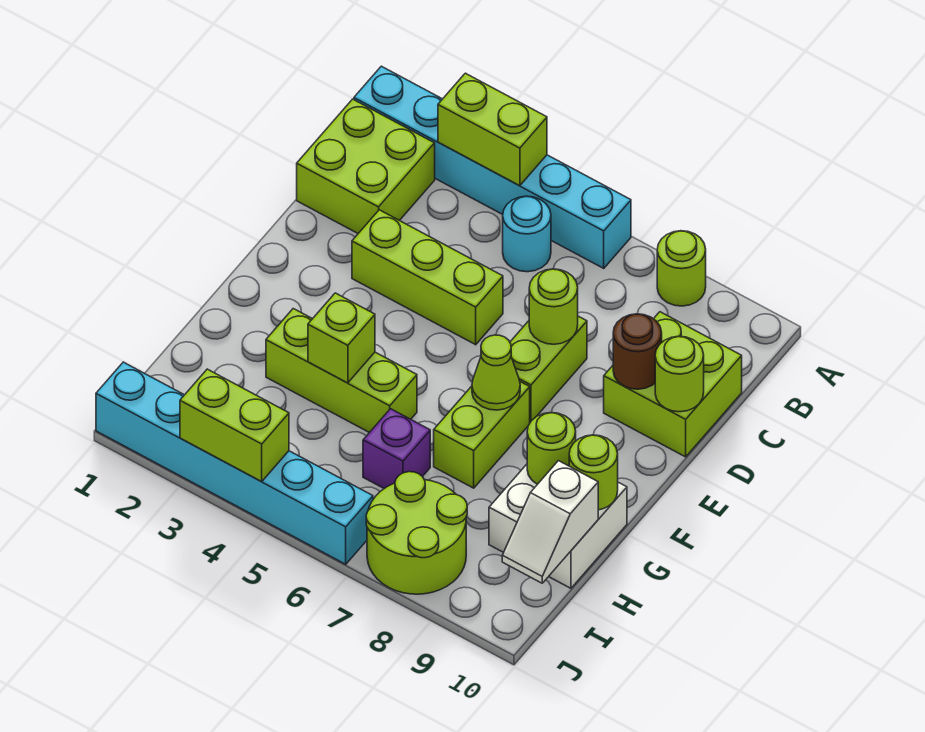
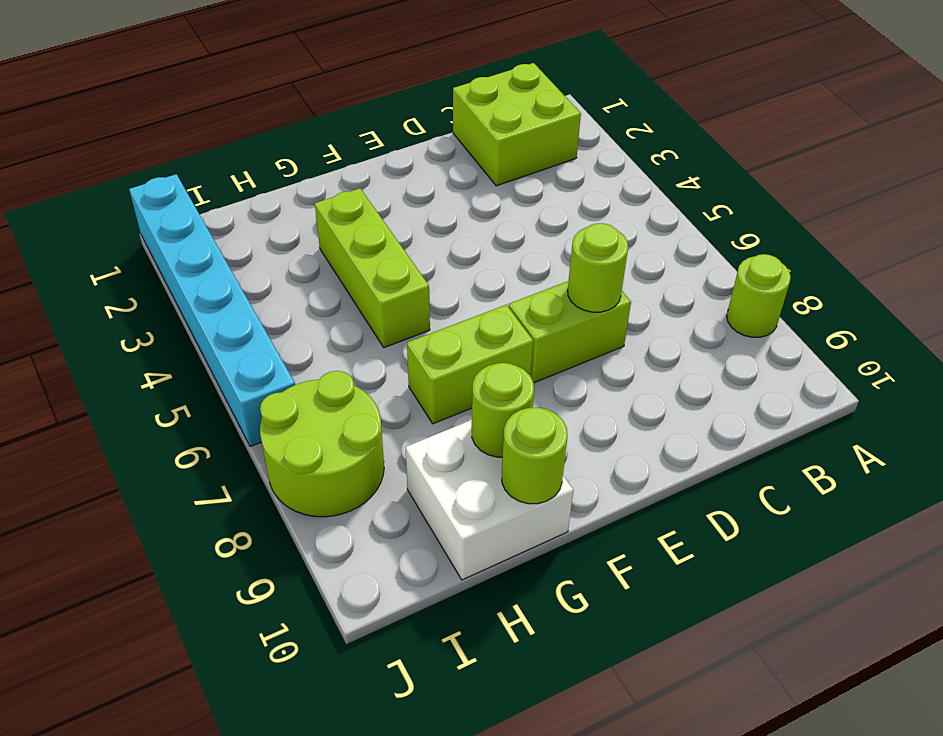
none -> cyan 1x6 brick [354,66,631,268]
none -> cyan 1x1 round brick [503,196,551,272]
none -> lime 2x2 brick [604,312,742,457]

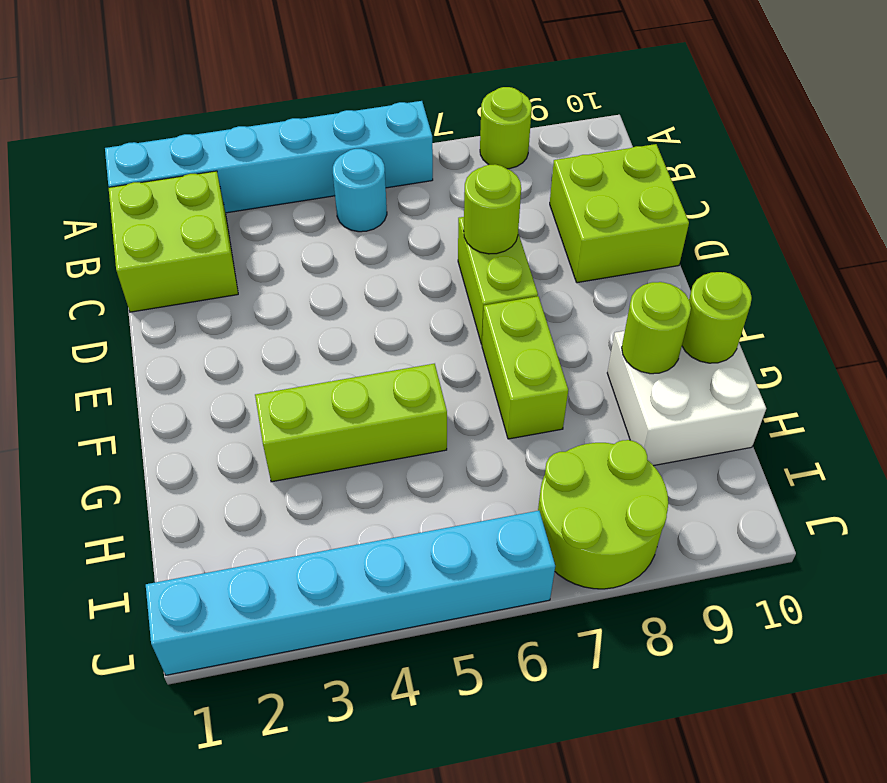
none -> lime 1x3 brick [352,210,503,345]
none -> purple 1x1 brick [363,409,430,489]
none -> lime 1x2 brick [438,73,547,186]

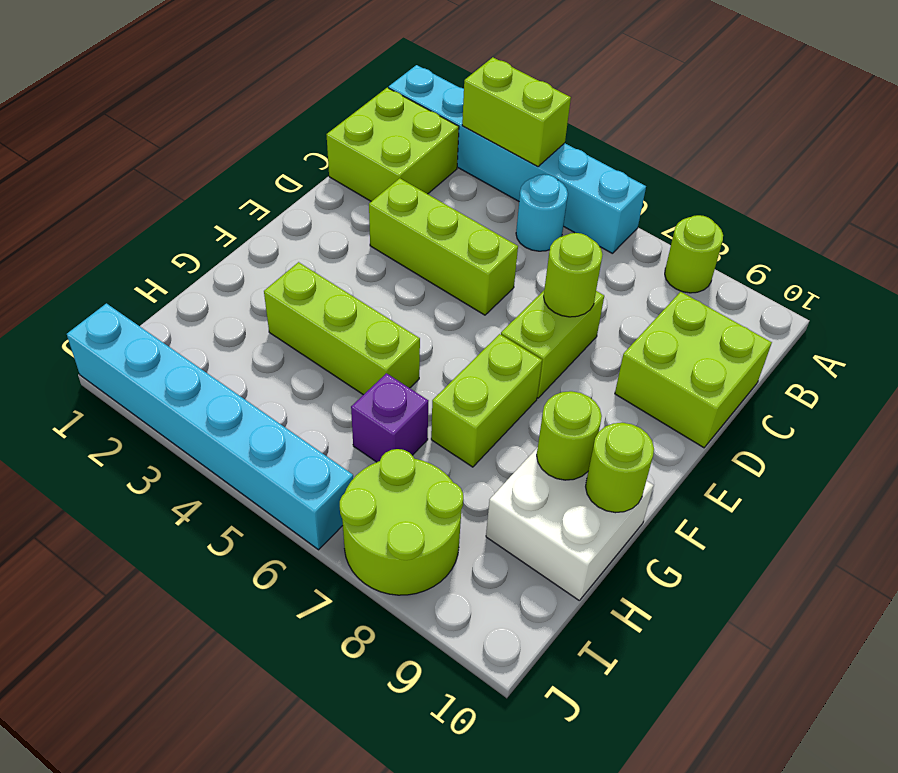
none -> brown 1x1 round brick [613,314,662,389]
none -> lime 1x1 round brick [655,336,704,412]
none -> lime 1x1 cone [472,335,520,410]

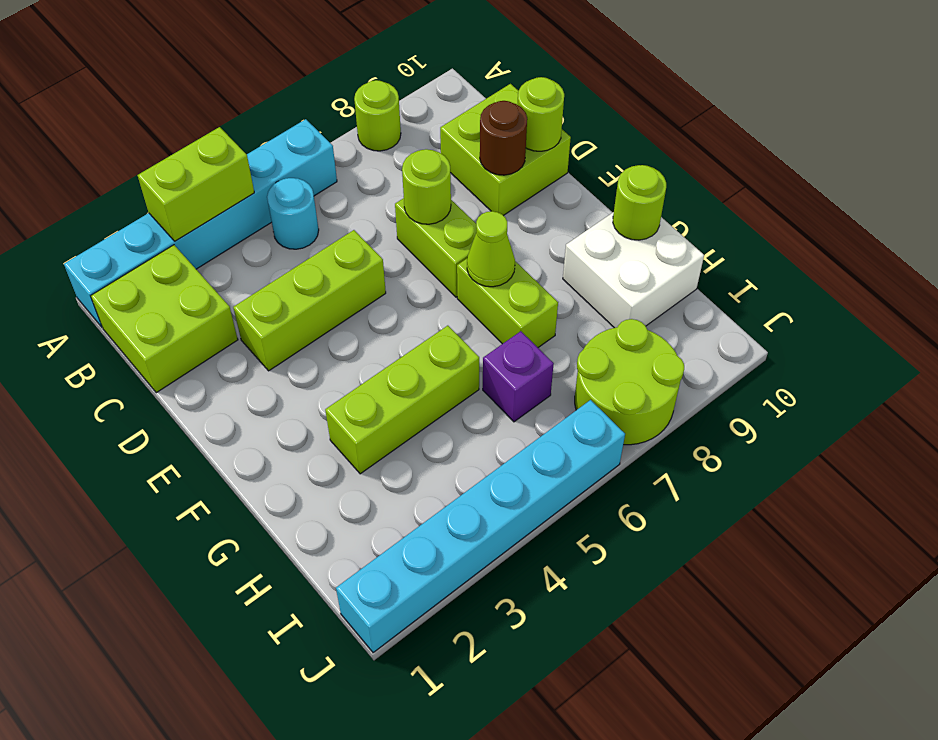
none -> lime 1x1 brick [308,293,375,383]
none -> lime 1x1 round brick [527,413,576,484]
none -> white 1x2 slope [502,461,598,583]

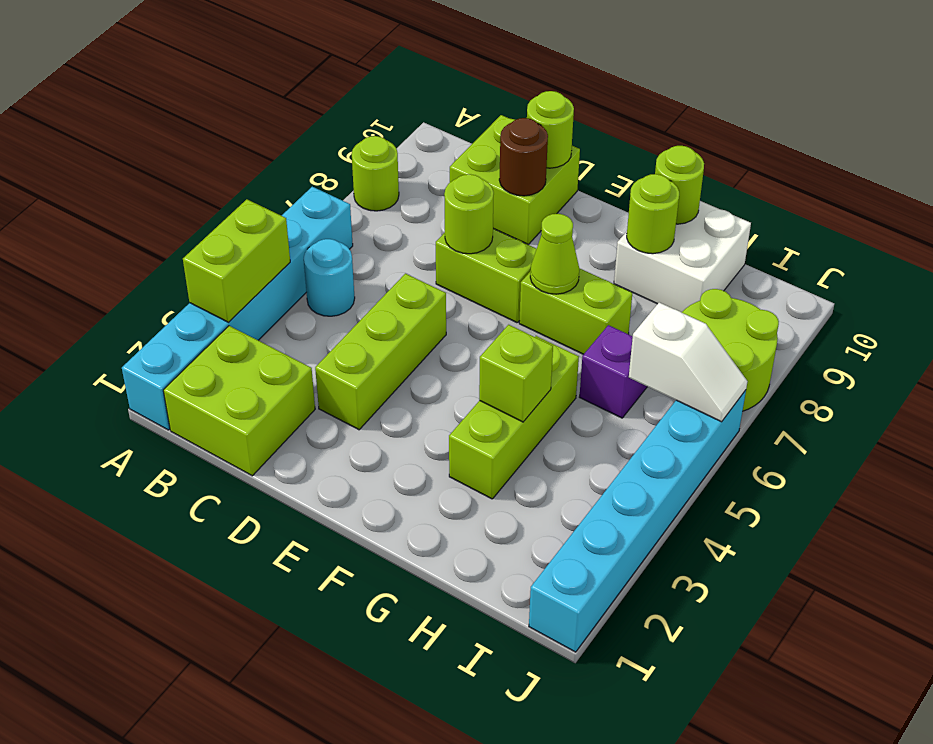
white 1x2 slope [629,302,747,422] -> white 1x2 slope moved to [502,461,598,583]
none -> lime 1x2 brick [180,369,289,482]

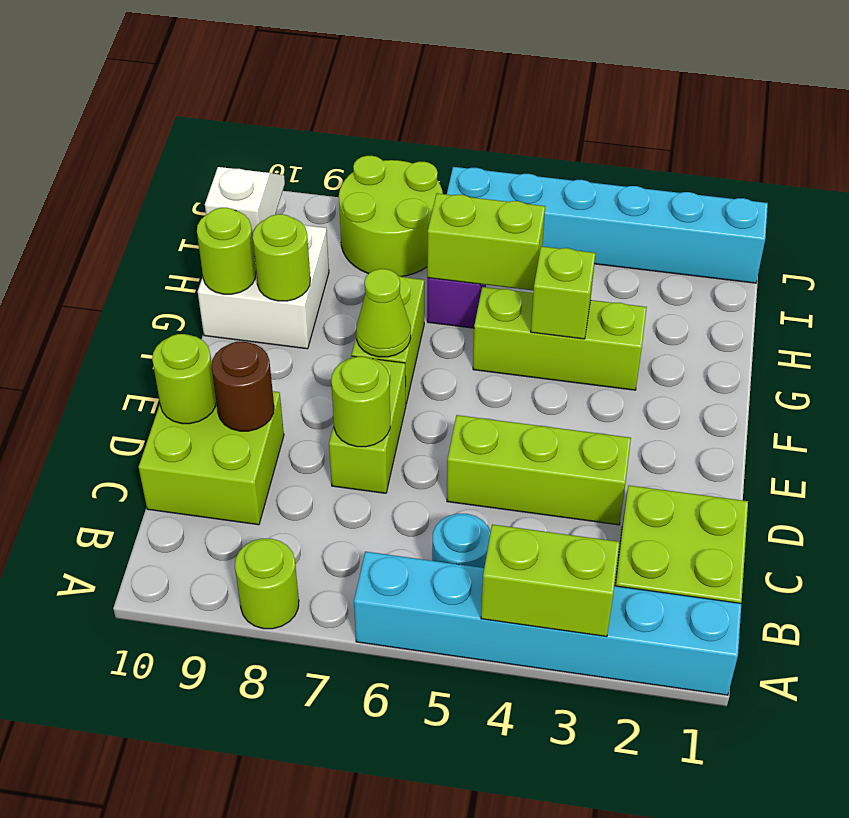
lime 1x2 brick [427,193,545,291] -> lime 1x2 brick moved to [180,369,289,482]

